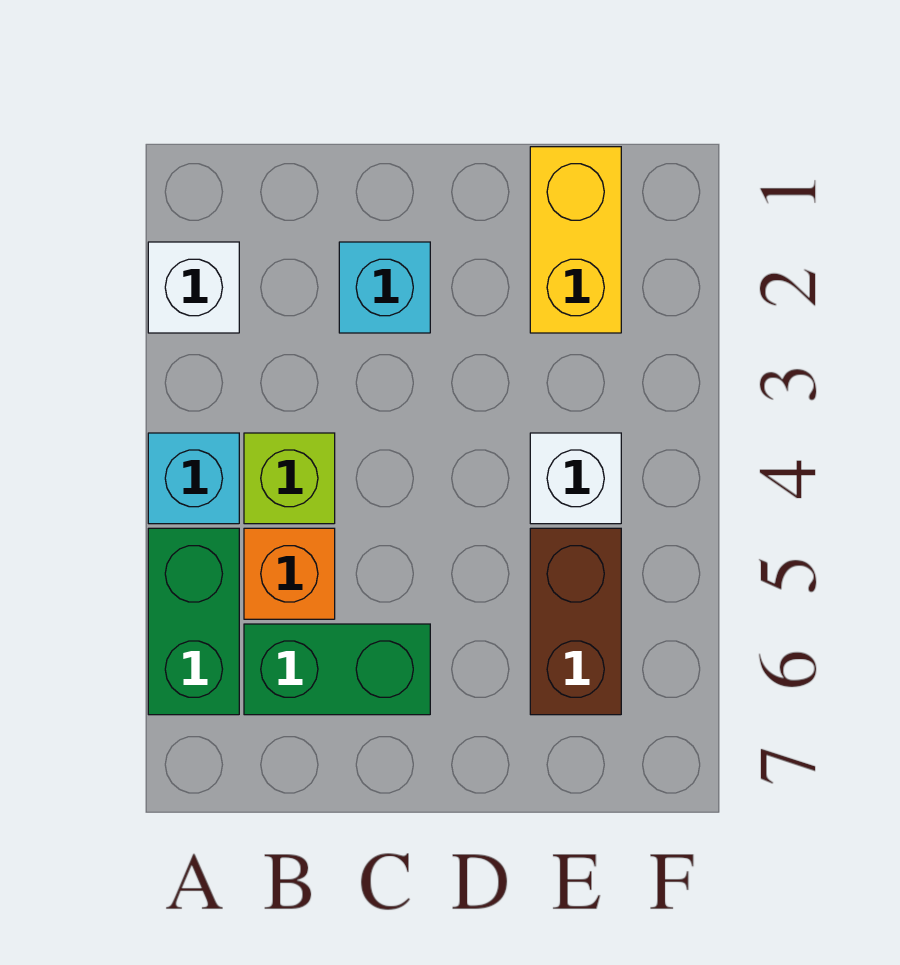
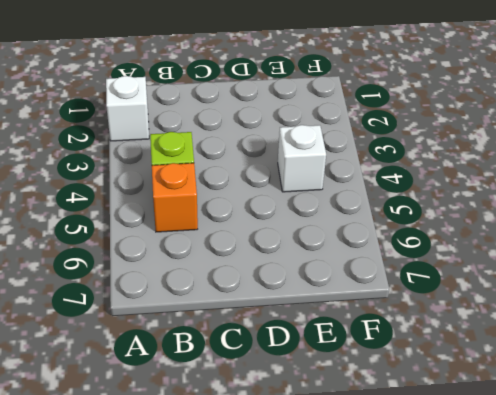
none -> cyan 1x1 brick [148,433,239,524]
none -> green 1x2 brick [148,528,239,715]

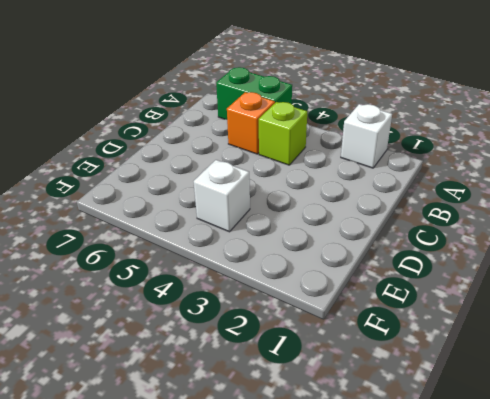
none -> cyan 1x1 brick [148,433,239,524]
none -> green 1x2 brick [244,624,430,715]

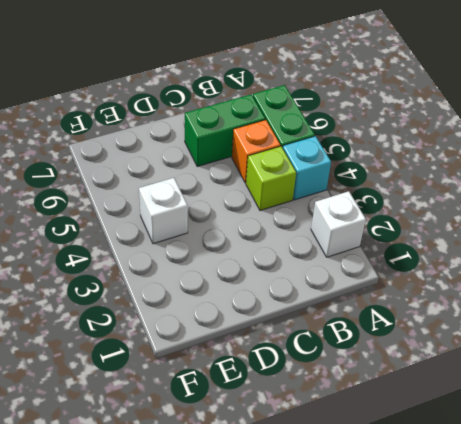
none -> cyan 1x1 brick [339,242,430,333]
none -> yellow 1x2 brick [530,147,621,333]

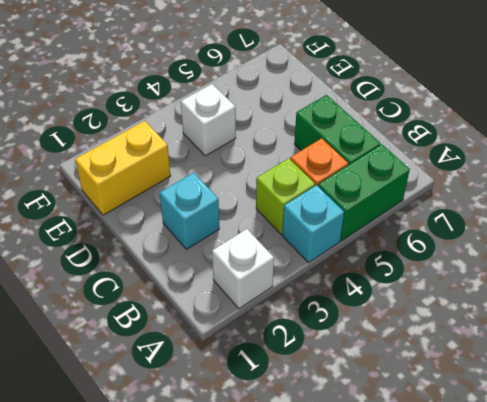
none -> brown 1x2 brick [530,528,621,715]

